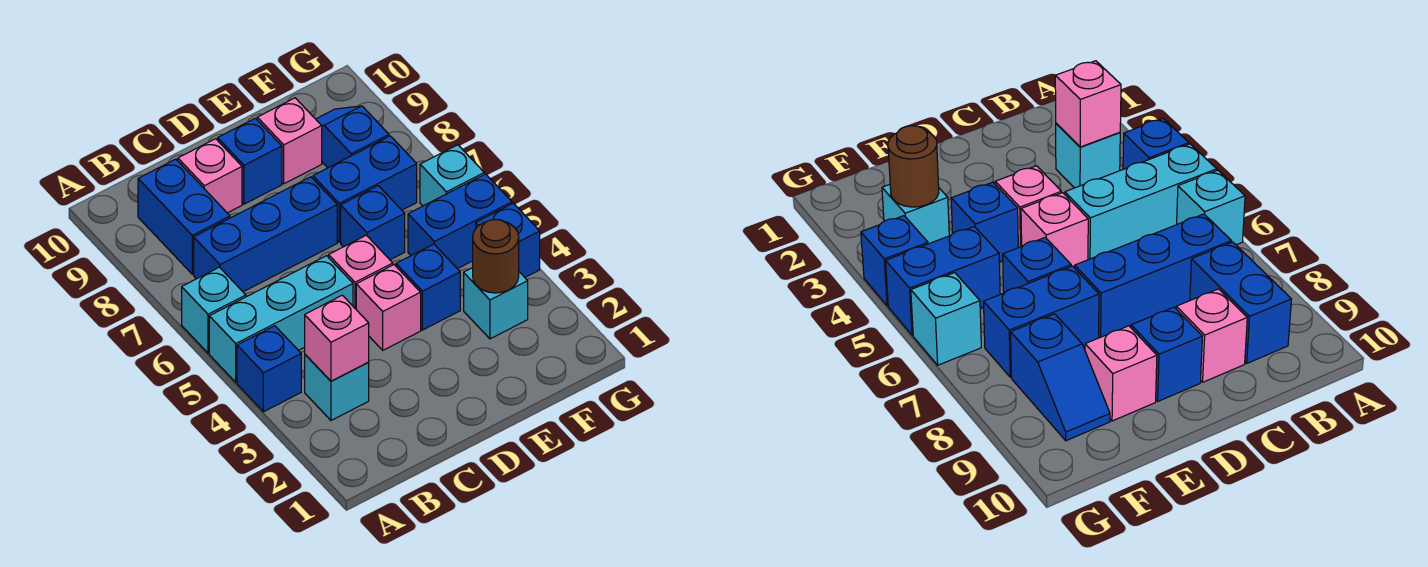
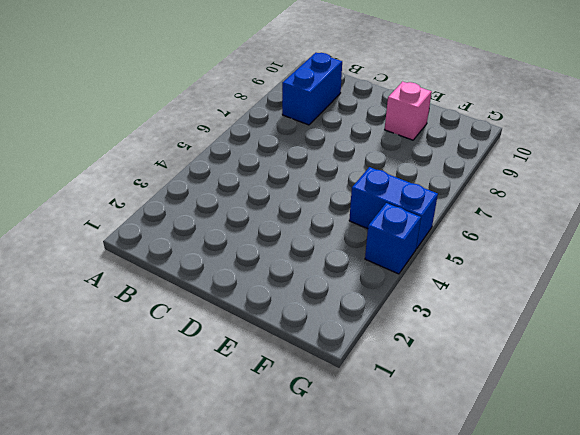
none -> blue 1x1 brick [237,326,301,412]
none -> cyan 1x3 brick [209,256,353,382]
none -> cyan 1x1 brick [182,267,246,353]

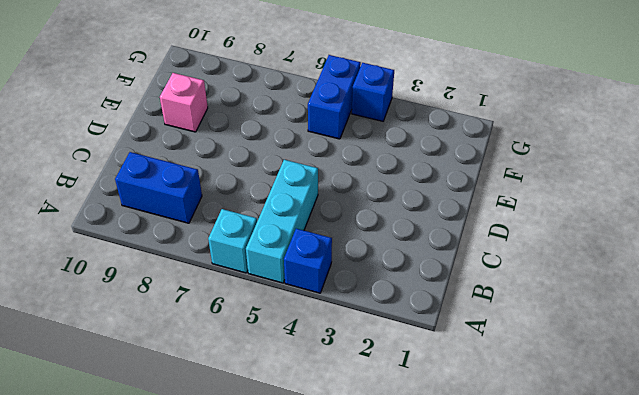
none -> cyan 1x1 brick [305,355,369,420]
none -> blue 1x3 brick [194,177,337,292]
none -> pink 1x1 brick [178,139,242,213]

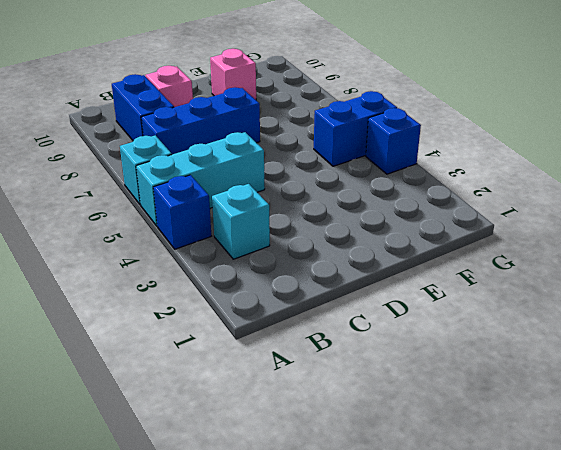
none -> pink 1x1 brick [356,265,421,350]
none -> pink 1x1 brick [329,235,393,309]
none -> blue 1x1 brick [218,118,282,204]

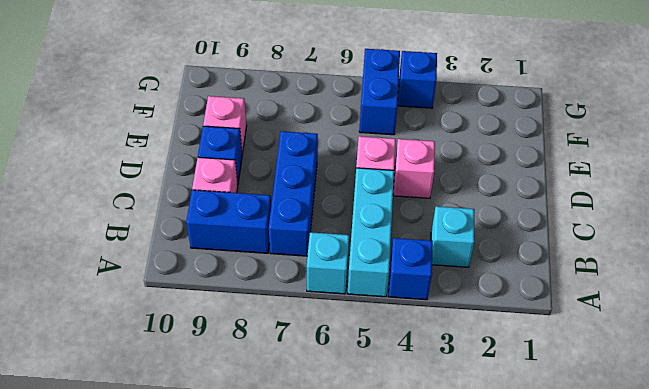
none -> blue 1x1 brick [396,244,460,330]
none -> blue 1x1 brick [341,186,405,260]
none -> blue 1x2 brick [313,136,417,242]

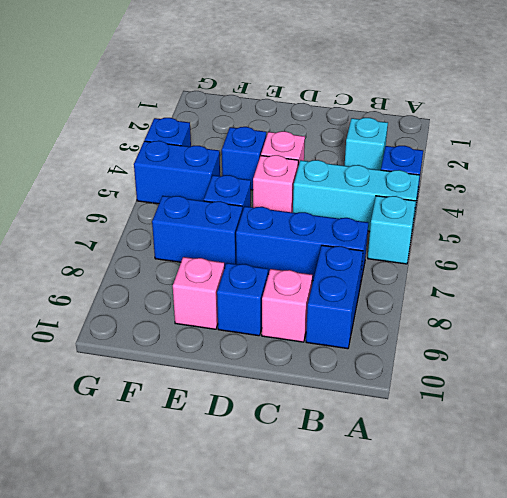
none -> cyan 1x1 brick [464,268,528,339]
none -> blue 1x2 slope [316,106,389,168]
none -> cyan 1x1 brick [420,145,484,206]

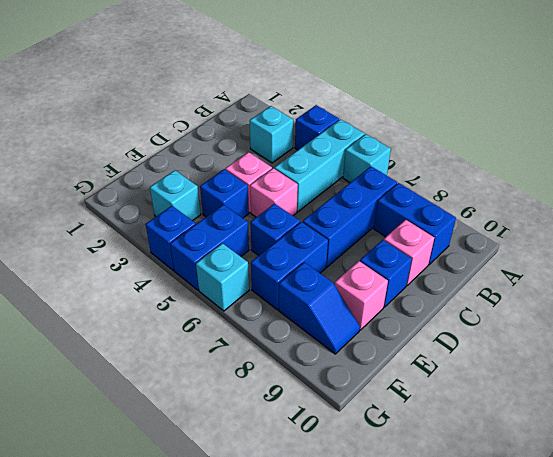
none -> pink 1x1 brick [305,295,369,381]
none -> brown 1x1 round brick [473,220,519,293]

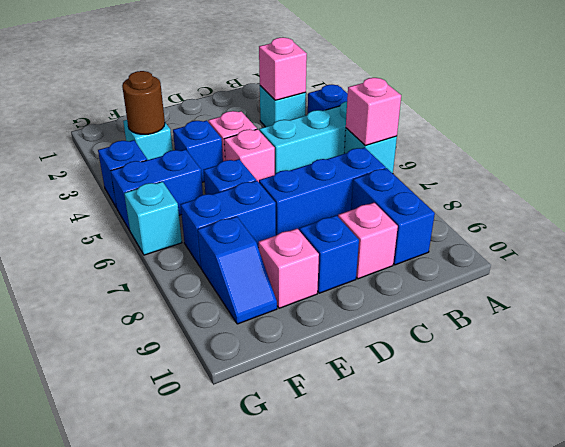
pink 1x1 brick [346,78,401,146] -> none

